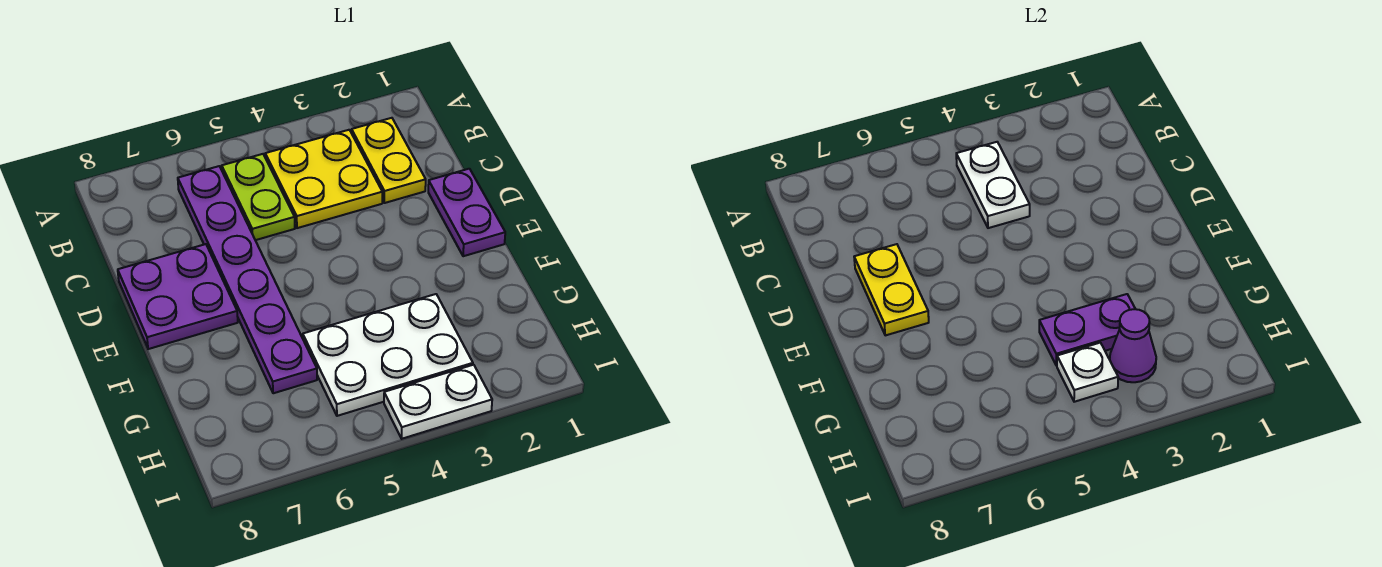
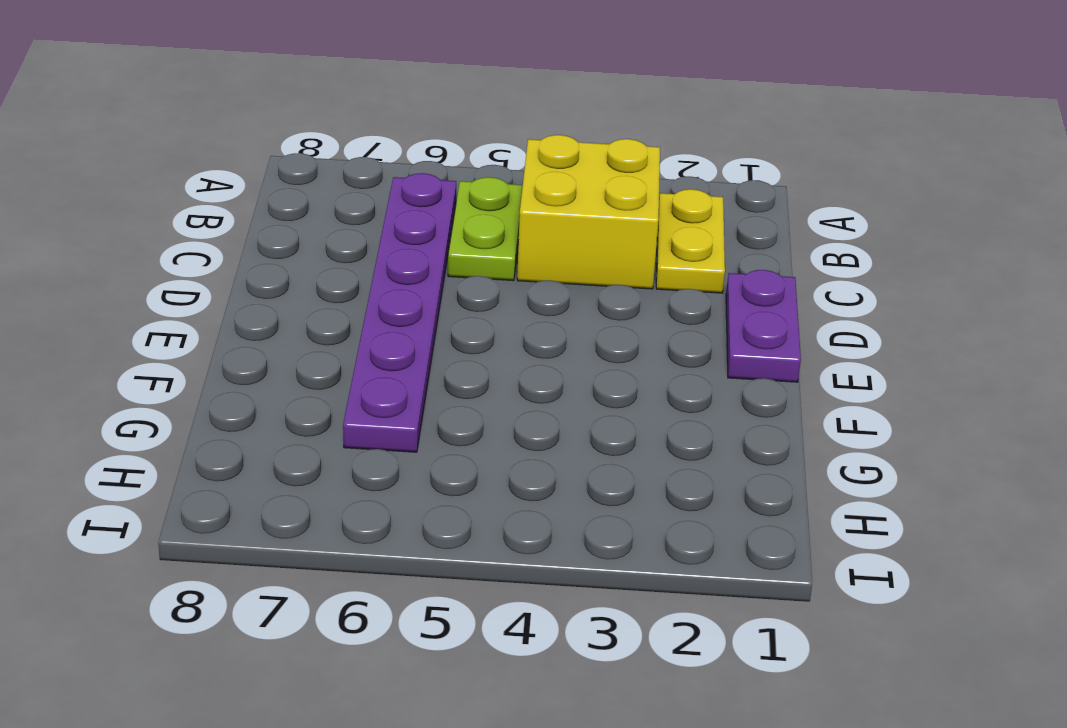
yellow 2x2 brick [517,135,660,289] -> yellow 2x2 plate [265,130,382,228]
none -> purple 2x2 plate [118,244,238,349]
none -> white 2x3 plate [303,294,473,416]
none -> white 1x2 plate [384,365,492,439]

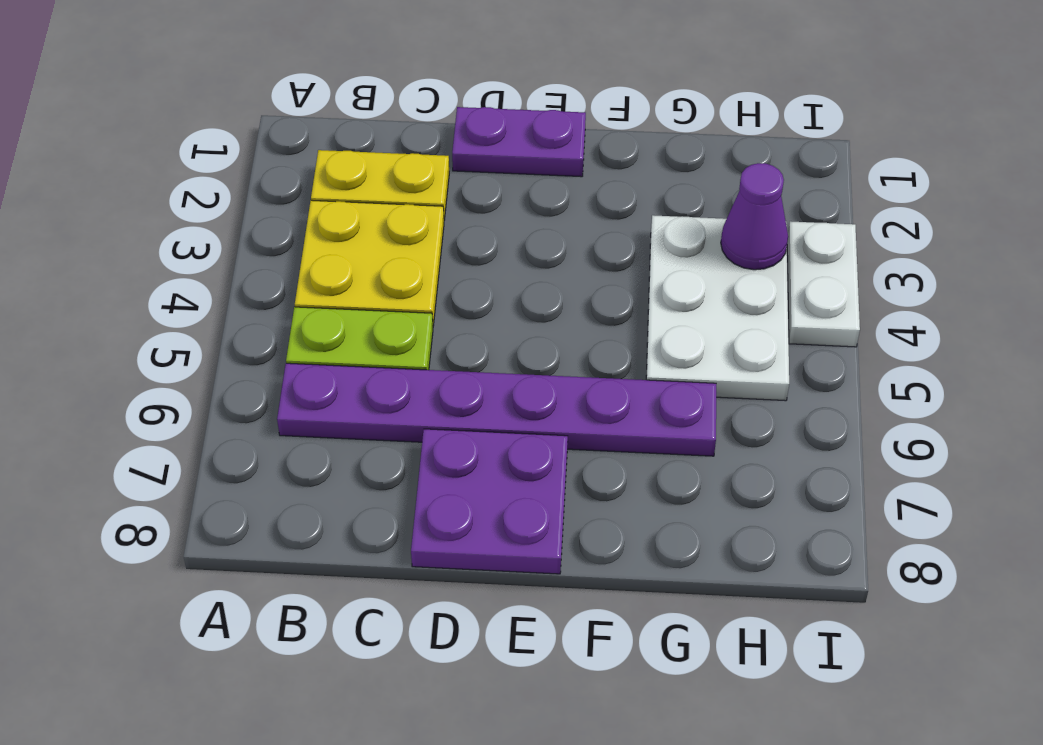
none -> white 1x2 plate [956,142,1030,228]
none -> yellow 1x2 plate [854,244,929,335]
none -> purple 1x2 plate [1039,294,1135,366]

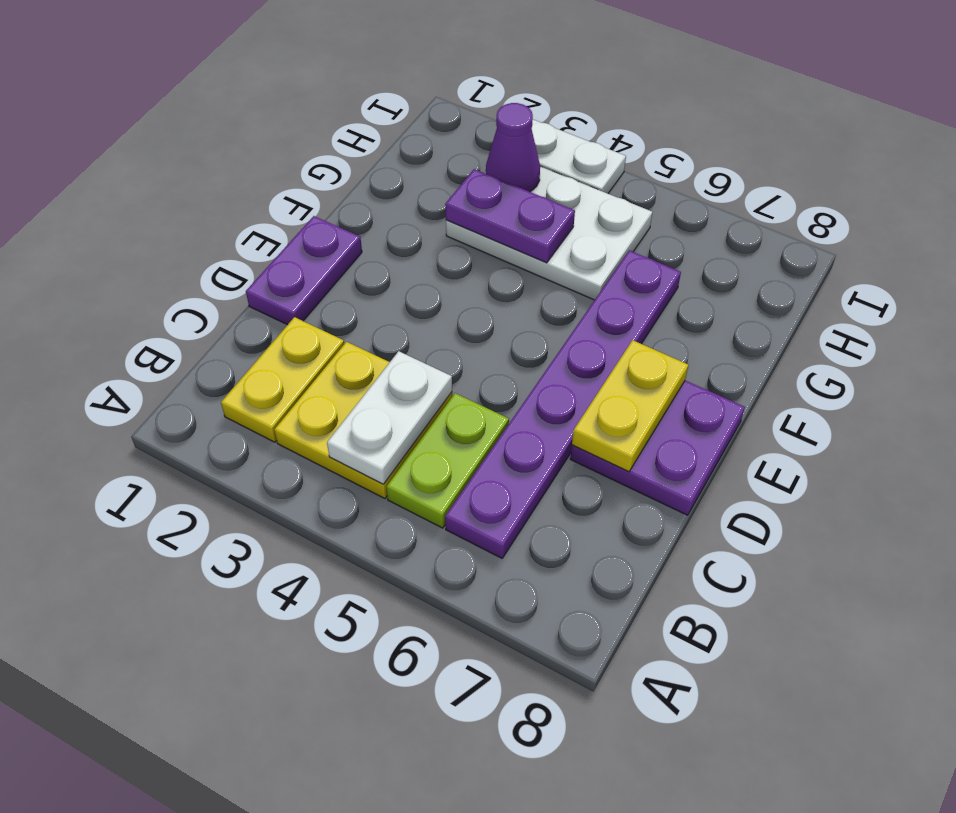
none -> white 1x1 plate [1057,343,1118,402]

